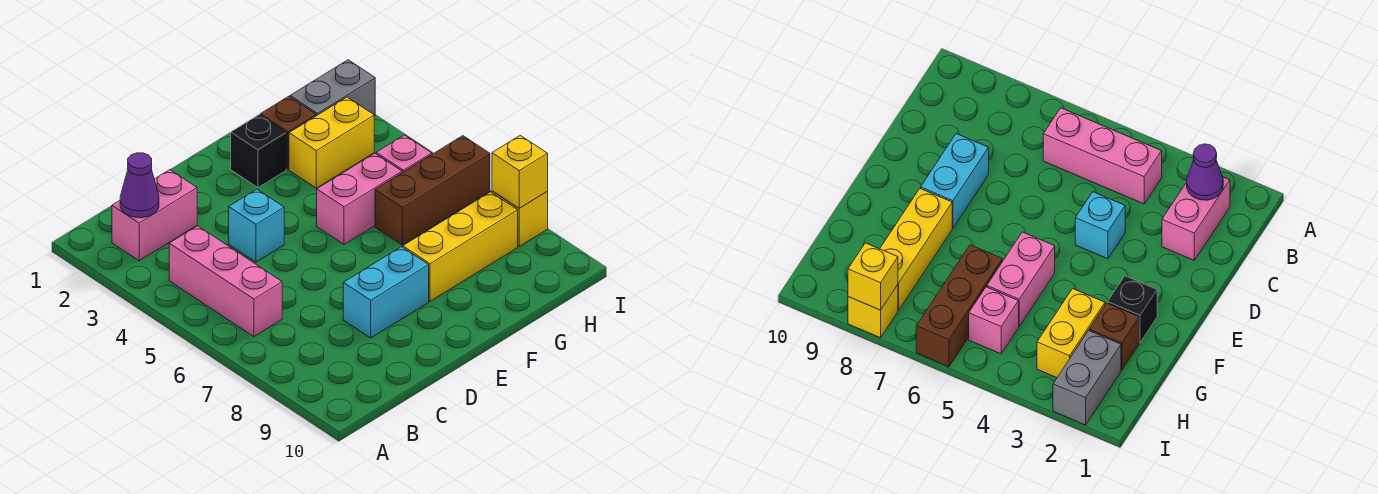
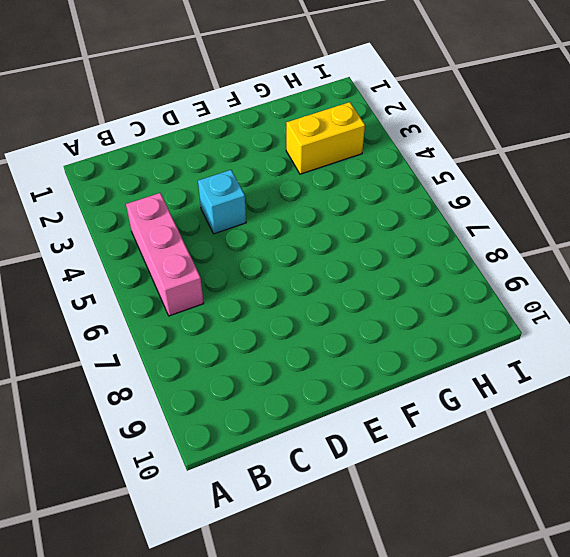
none -> pink 1x2 brick [112,170,197,261]
none -> cyan 1x2 brick [343,247,429,338]
none -> black 1x1 brick [231,115,286,188]

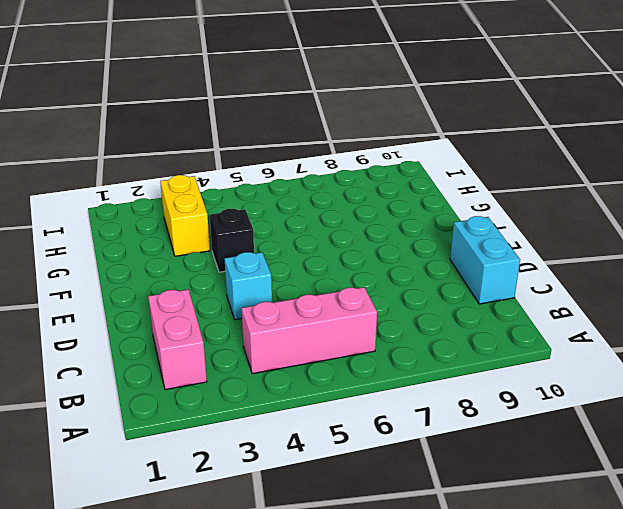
cyan 1x2 brick [450,216,520,304] -> cyan 1x2 brick moved to [343,247,429,338]
black 1x1 brick [210,209,254,272] -> black 1x1 brick moved to [231,115,286,188]
none -> pink 1x2 brick [317,153,402,244]
none -> yellow 1x3 brick [403,192,518,301]
none -> brown 1x1 brick [260,96,316,169]

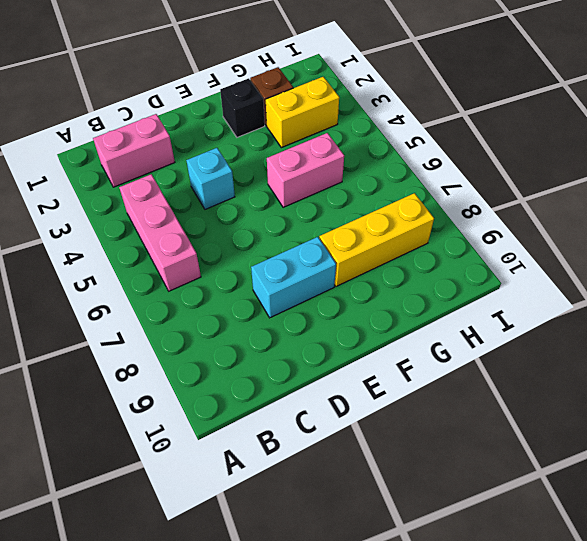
none -> brown 1x3 brick [375,136,490,245]
none -> grey 1x2 brick [290,60,375,116]
none -> pink 1x1 brick [376,135,432,173]

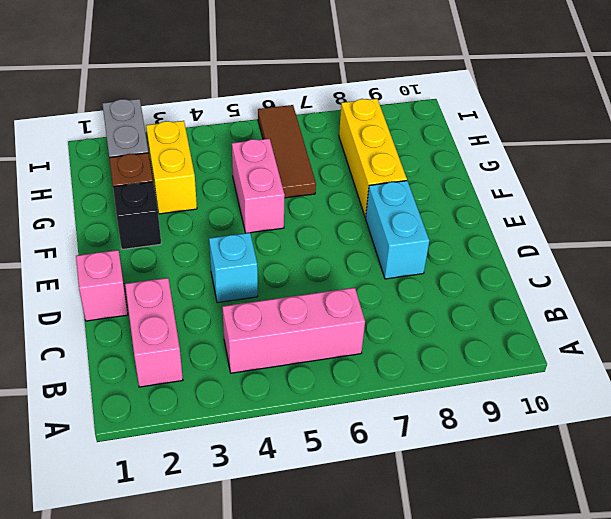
pink 1x1 brick [76,250,128,321] -> pink 1x1 brick moved to [376,135,432,173]
brown 1x3 tile [258,105,316,198] -> brown 1x3 brick [375,136,490,245]
none -> yellow 1x1 brick [492,191,548,246]
none -> purple 1x1 cone [120,153,159,218]
none -> yellow 1x1 brick [492,135,548,208]

